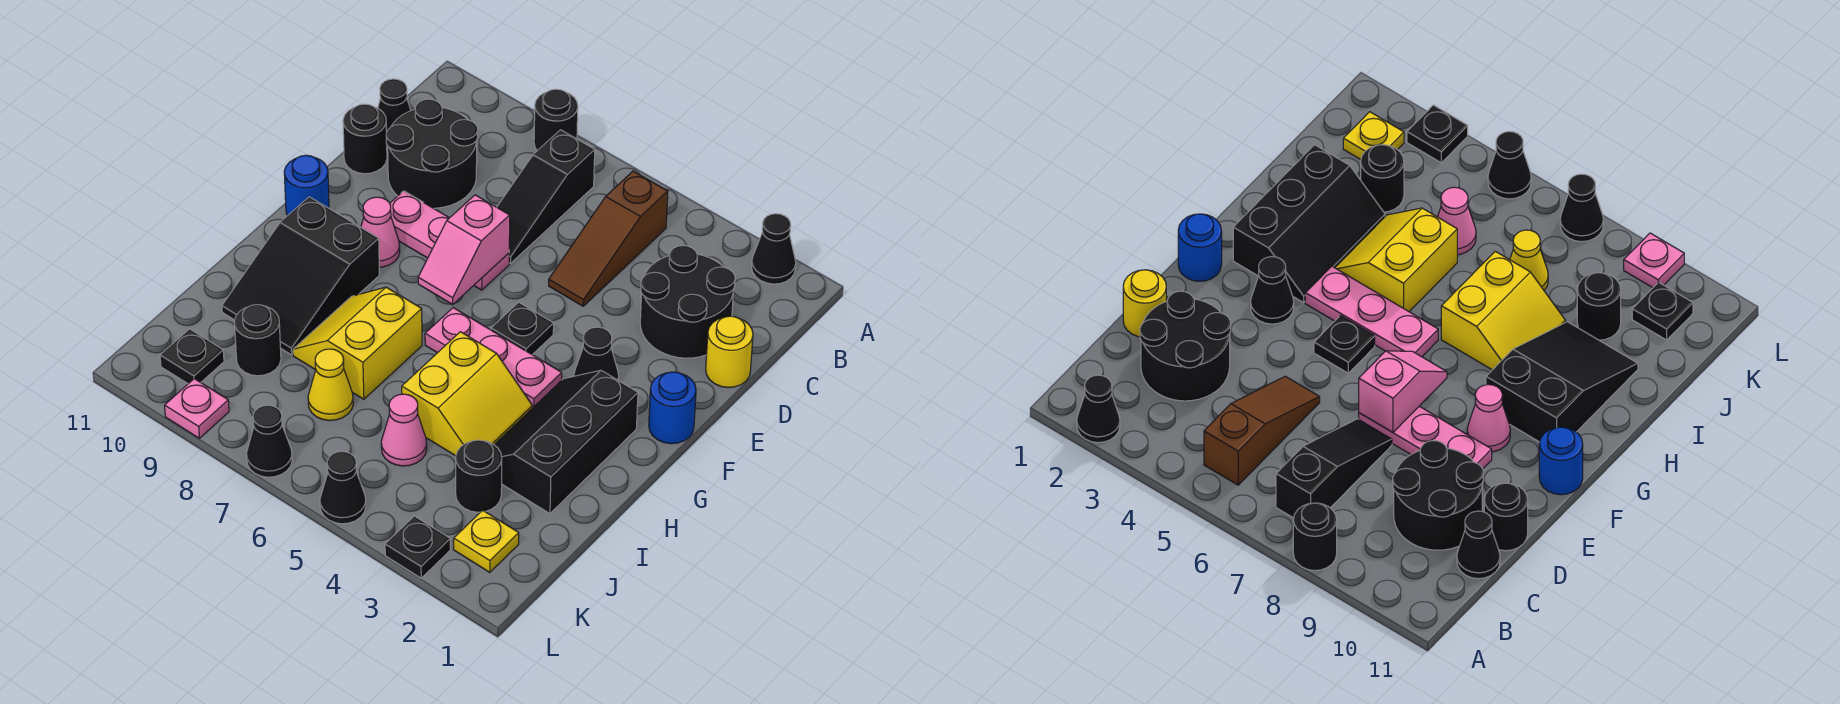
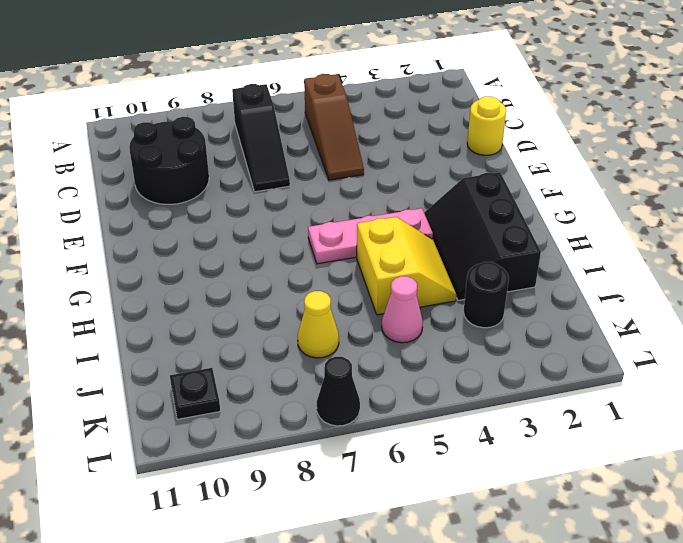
none -> black 1x1 cone [752,214,796,284]
none -> black 1x1 round brick [534,89,578,151]
none -> black 2x2 round brick [640,246,735,358]
none -> black 1x1 cone [378,79,411,147]

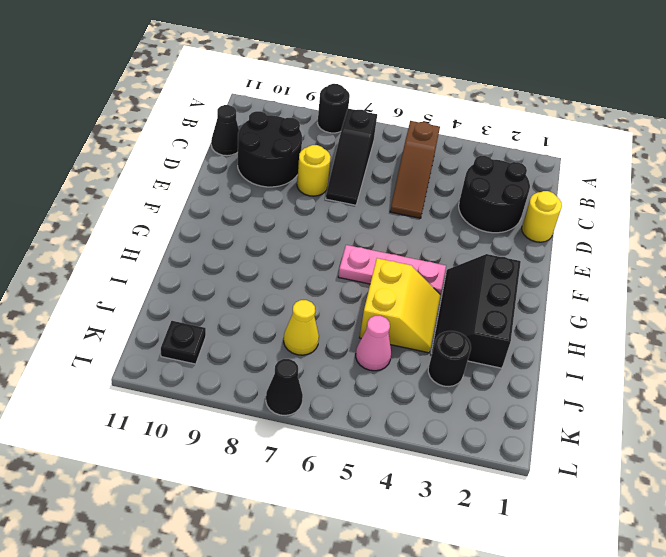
yellow 1x1 round brick [297,145,331,196] -> none
none -> black 1x1 cone [752,214,796,284]
none -> black 1x1 round brick [343,104,387,174]
none -> pink 1x3 plate [390,191,509,290]
none -> blue 1x1 round brick [649,372,696,444]

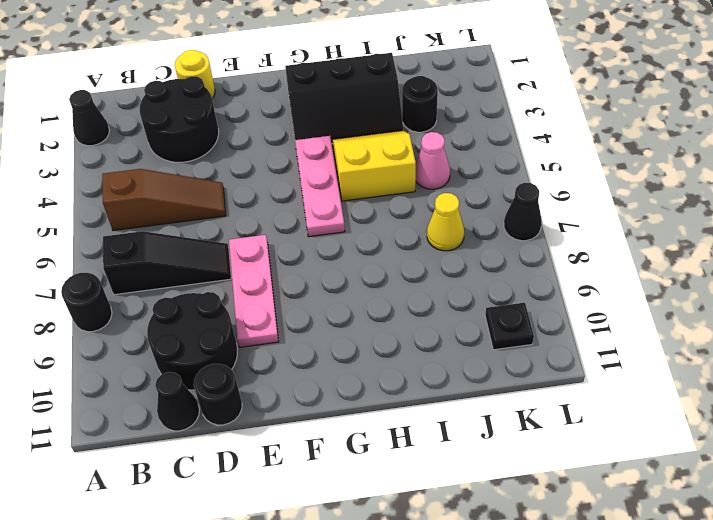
none -> blue 1x1 round brick [649,372,696,444]
none -> black 1x1 cone [574,327,619,381]
none -> black 1x1 plate [491,302,554,355]
none -> pink 1x1 cone [361,197,400,267]

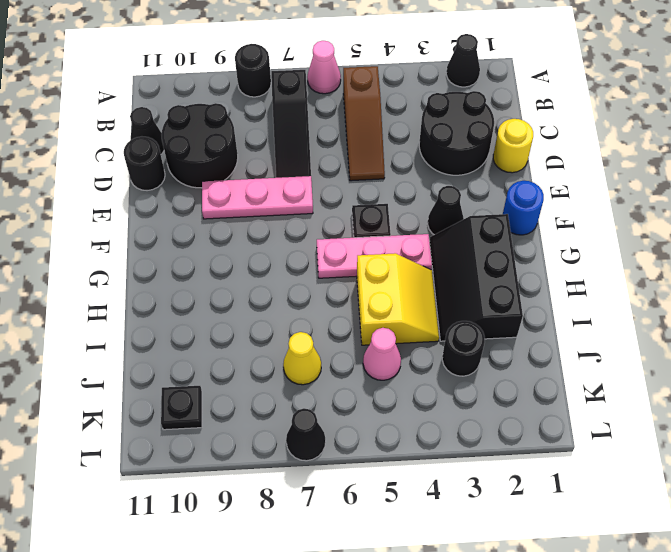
pink 1x1 cone [307,41,341,94] -> pink 1x1 cone moved to [361,197,400,267]
none -> blue 1x1 round brick [284,155,329,215]
none -> black 2x3 slope [222,197,379,355]
none -> yellow 2x2 slope [293,287,422,399]
none -> black 1x1 round brick [234,305,281,376]

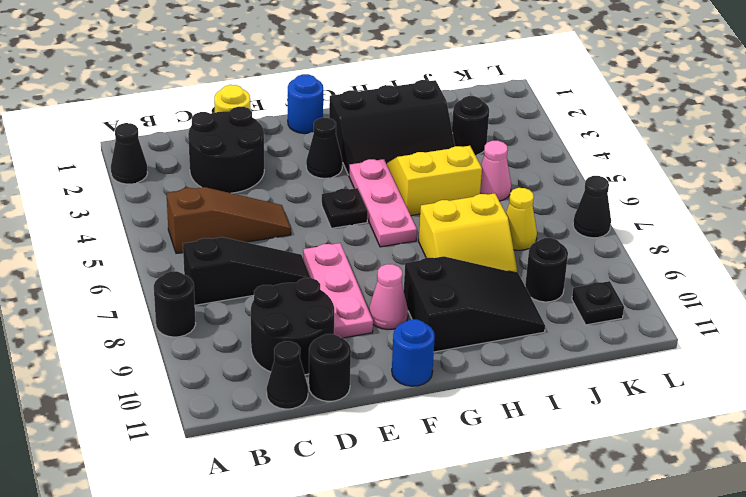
none -> yellow 1x1 plate [454,510,519,572]
none -> black 1x1 plate [385,516,450,578]
none -> black 1x1 cone [320,451,366,524]
none -> pink 1x1 plate [165,379,229,438]

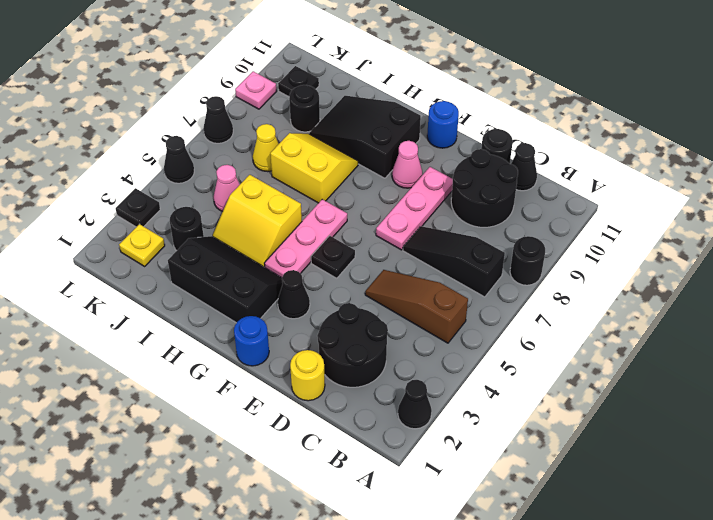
none -> pink 1x2 slope [418,195,510,304]

